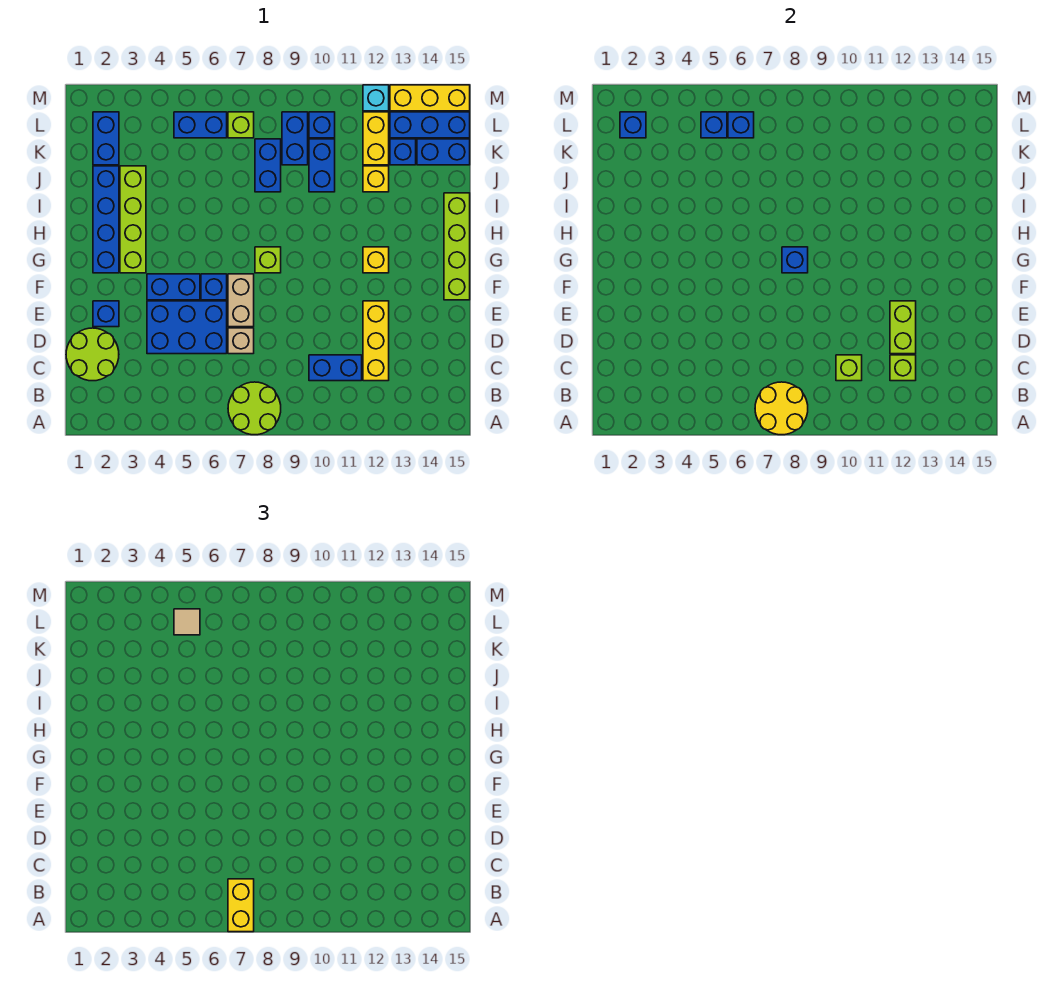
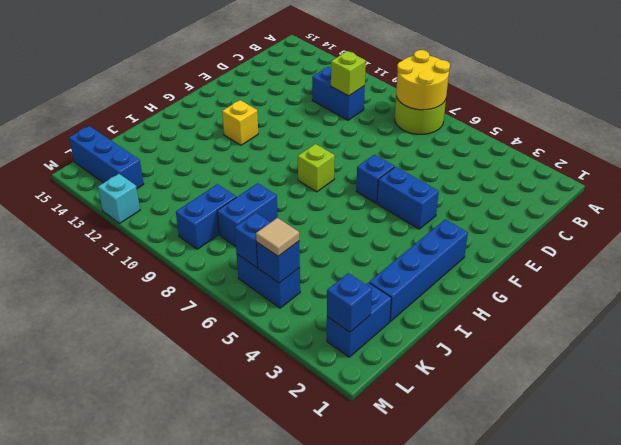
none -> lime 2x2 round brick [66,328,119,381]
none -> yellow 1x3 brick [363,301,389,381]
none -> blue 2x3 brick [147,301,227,354]
none -> tan 1x1 brick [228,328,254,354]

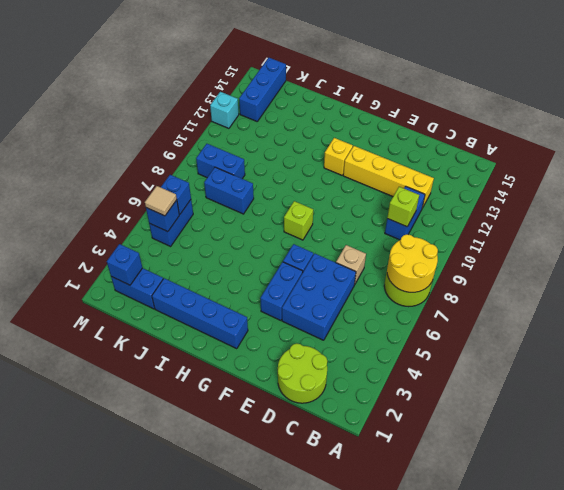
yellow 1x4 brick [343,146,434,208] -> yellow 1x3 brick [363,301,389,381]
none -> blue 1x1 brick [93,301,119,327]
none -> tan 1x2 brick [228,274,254,327]
none -> lime 1x4 brick [444,193,470,300]
none -> lime 1x4 brick [120,166,146,273]

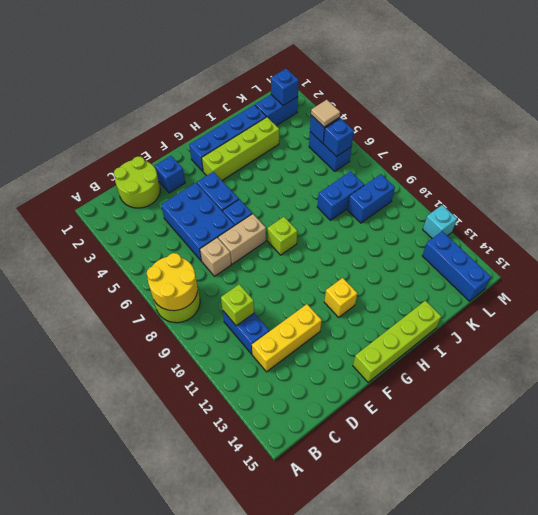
none -> blue 1x2 brick [309,139,335,192]
none -> yellow 1x1 brick [363,166,389,192]
none -> yellow 1x2 brick [363,112,389,165]
none -> blue 1x1 brick [390,139,416,165]

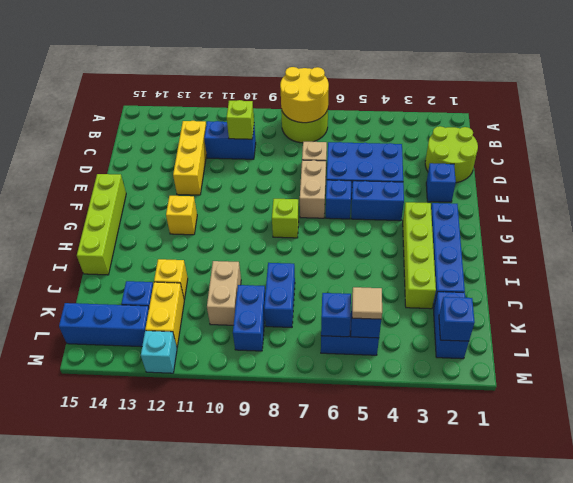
tan 1x2 brick [207,261,241,325] -> blue 1x2 brick [309,139,335,192]
none -> blue 1x2 brick [417,139,470,165]
none -> lime 1x1 brick [228,112,254,138]
none -> blue 1x1 brick [309,112,335,138]
none -> yellow 1x3 brick [390,85,470,111]

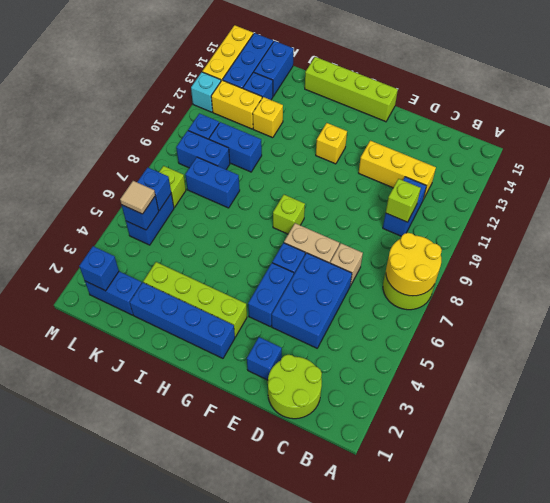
none -> lime 1x1 brick [890,355,916,381]
none -> lime 1x2 brick [890,301,916,354]
none -> blue 1x1 brick [782,247,808,273]
none -> yellow 1x2 brick [228,879,254,932]

